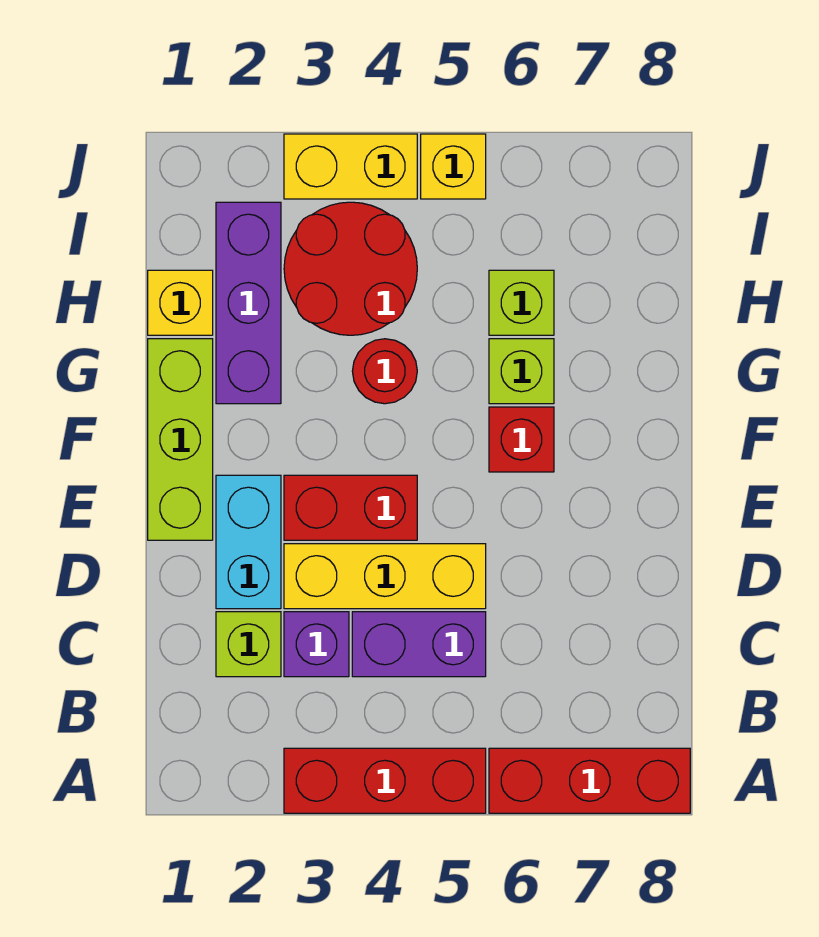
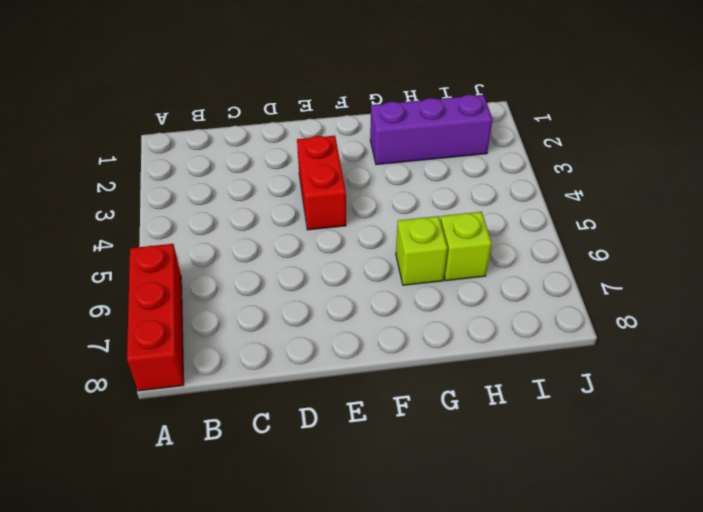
none -> red 1x3 brick [284,748,486,813]
none -> lime 1x1 brick [216,612,281,677]
none -> purple 1x1 brick [284,612,349,677]

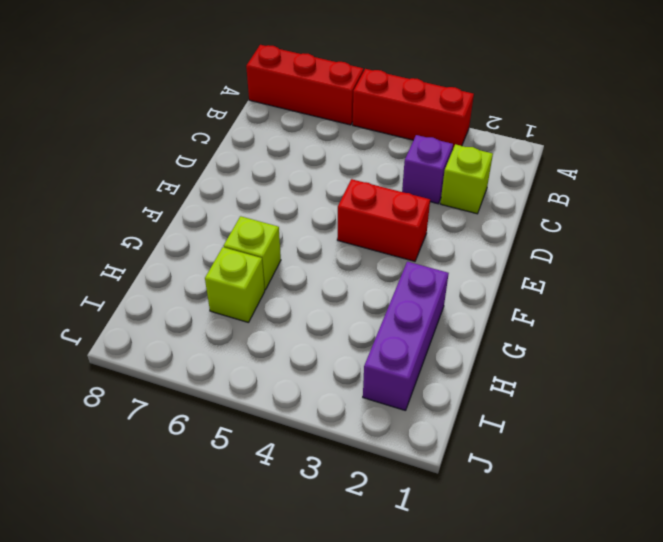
none -> purple 1x2 brick [352,612,486,677]
none -> cyan 1x2 brick [216,475,281,609]
none -> yellow 1x3 brick [284,544,486,609]

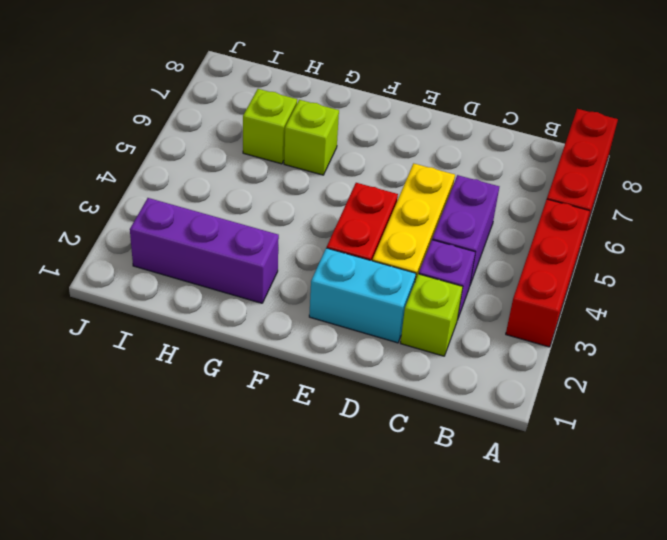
none -> lime 1x3 brick [148,339,213,540]
none -> red 1x1 brick [489,407,554,472]
none -> red 1x1 round brick [352,339,417,404]

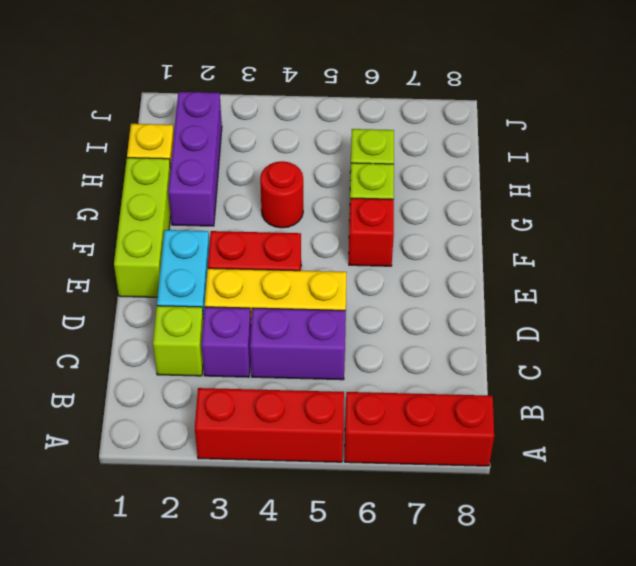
none -> red 2x2 round brick [284,202,417,335]
none -> yellow 1x2 brick [284,134,417,199]
none -> yellow 1x1 brick [421,134,486,199]

